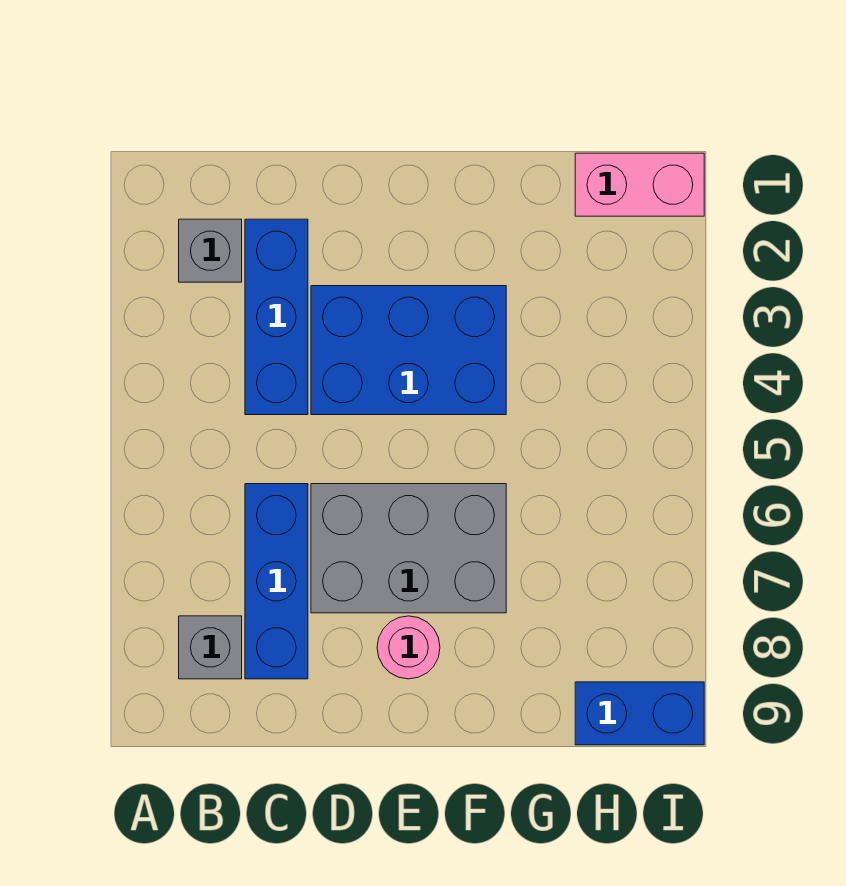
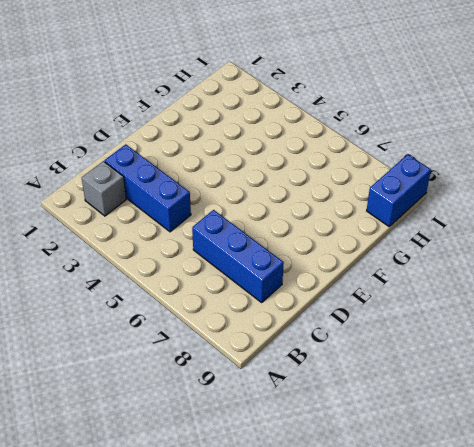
none -> grey 1x1 brick [179,616,242,679]
none -> blue 2x3 brick [311,286,506,415]

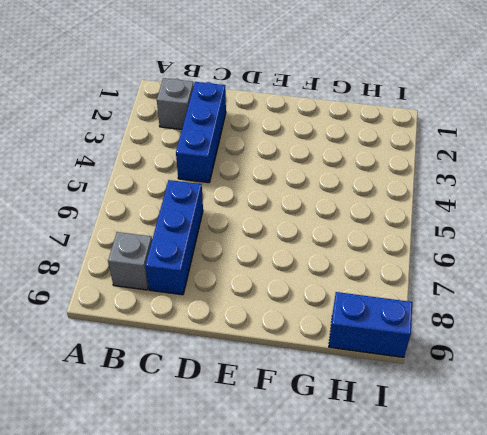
none -> blue 2x3 brick [311,286,506,415]
none -> grey 2x3 brick [311,484,506,613]

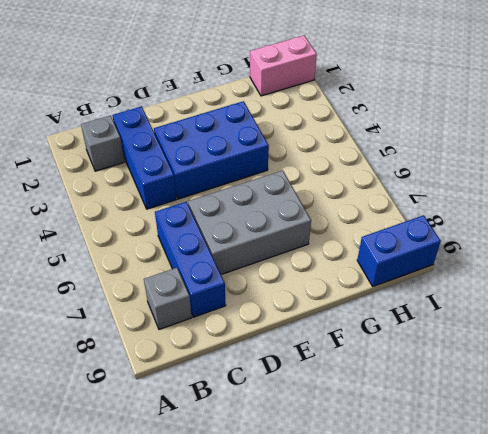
none -> pink 1x1 round brick [377,616,440,679]

